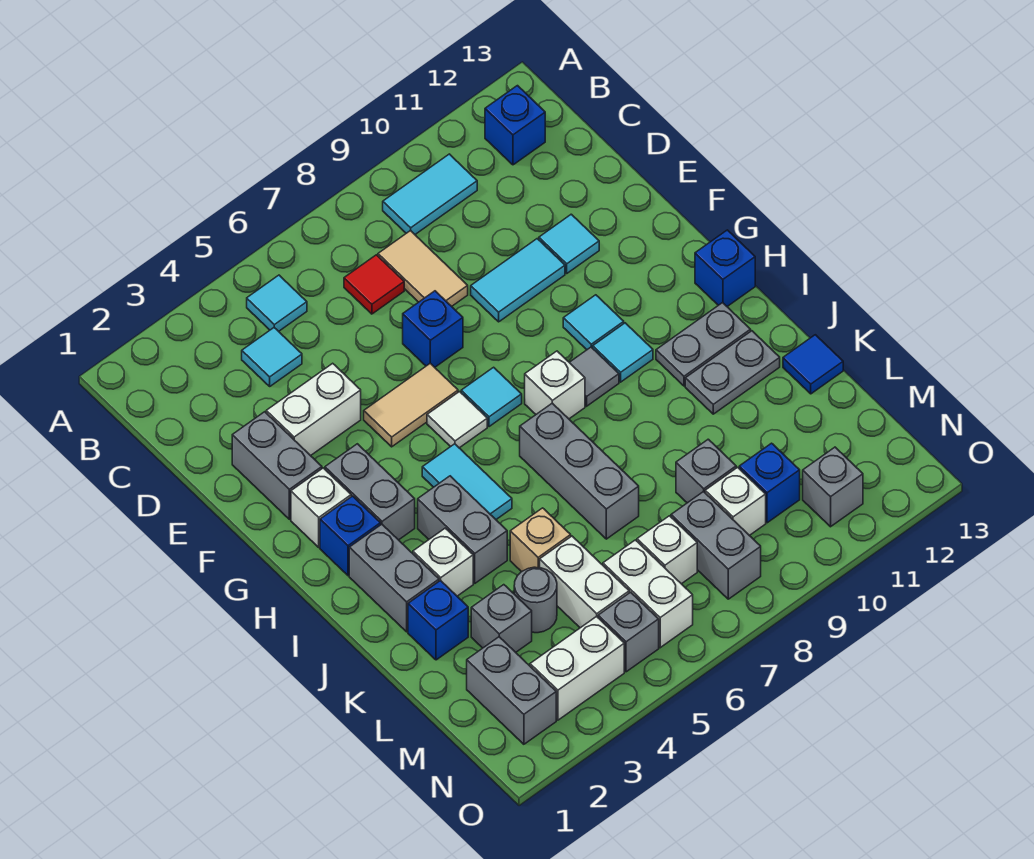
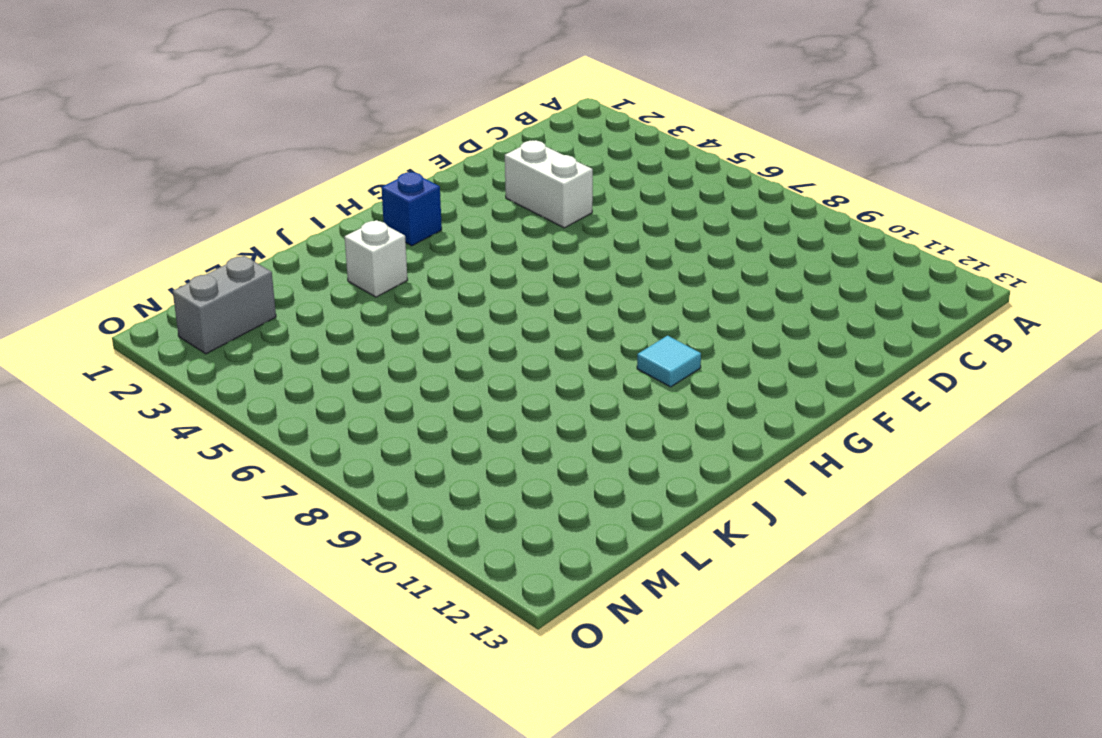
none -> cyan 1x1 tile [247,275,307,331]
none -> cyan 1x2 tile [383,154,477,234]
none -> blue 1x1 brick [485,86,545,165]
none -> cyan 1x1 tile [242,328,302,386]

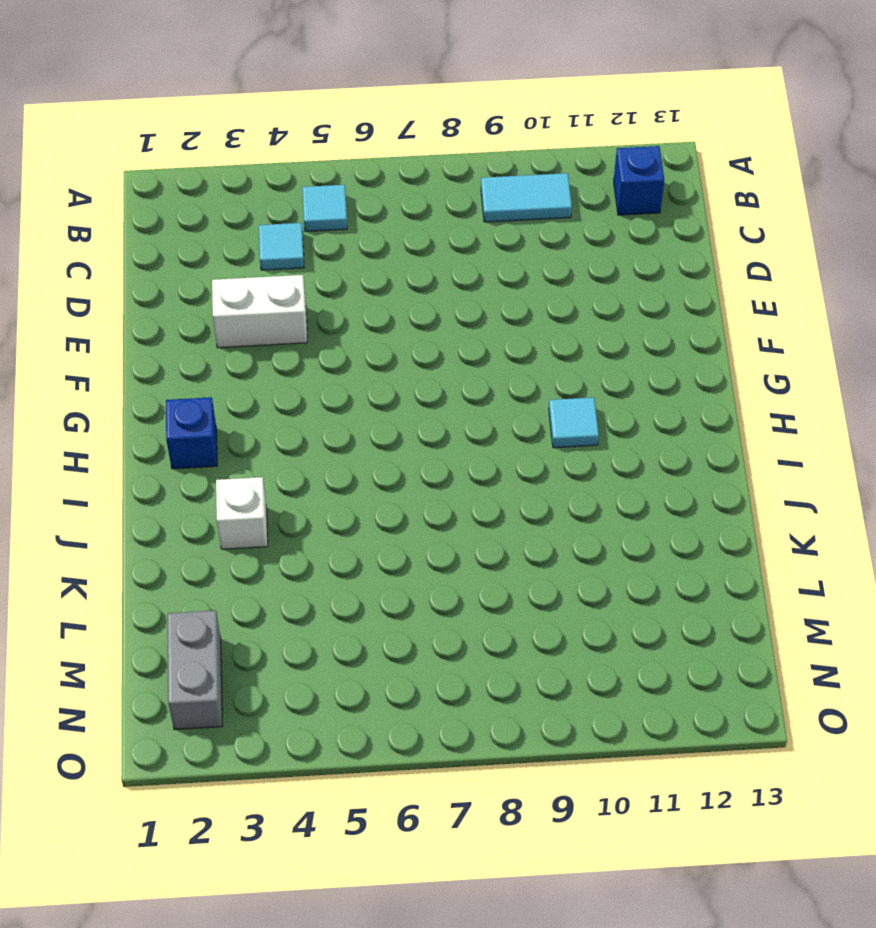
none -> red 1x1 tile [344,255,404,314]
none -> tan 1x2 tile [378,231,468,306]
none -> grey 1x2 brick [232,412,322,519]
none -> blue 1x1 brick [403,291,463,367]

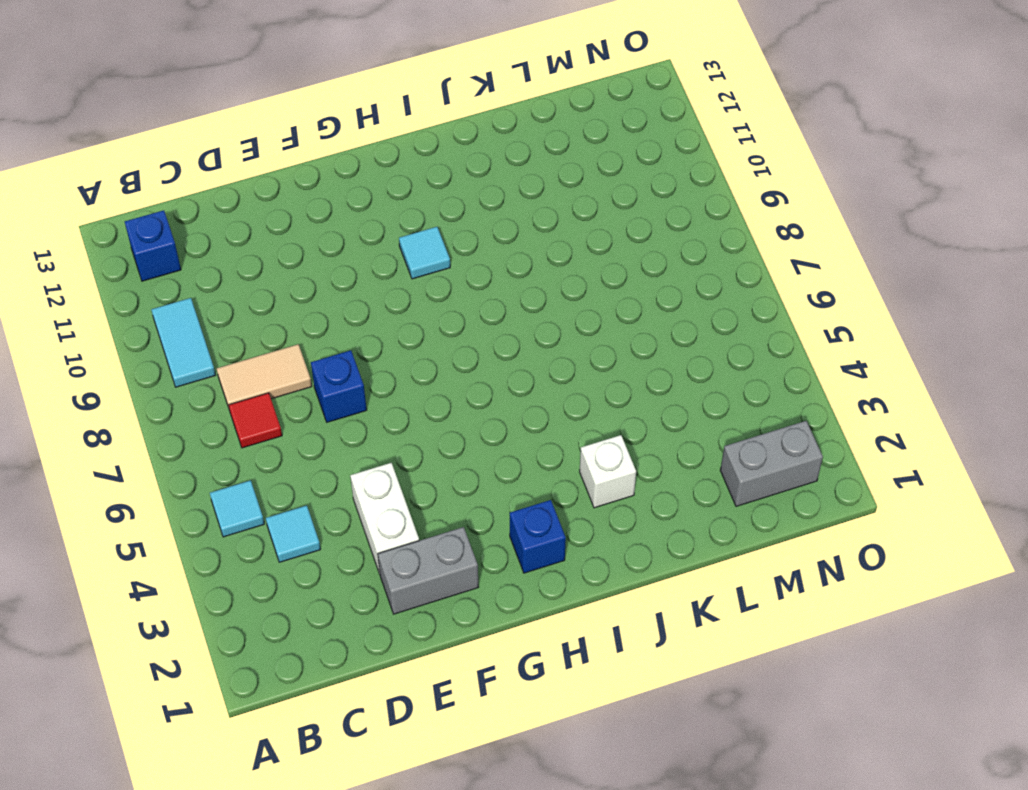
none -> cyan 1x2 tile [471,239,565,322]
none -> cyan 1x1 tile [539,214,599,273]
none -> tan 1x2 tile [364,363,458,447]
none -> white 1x1 brick [291,468,351,547]

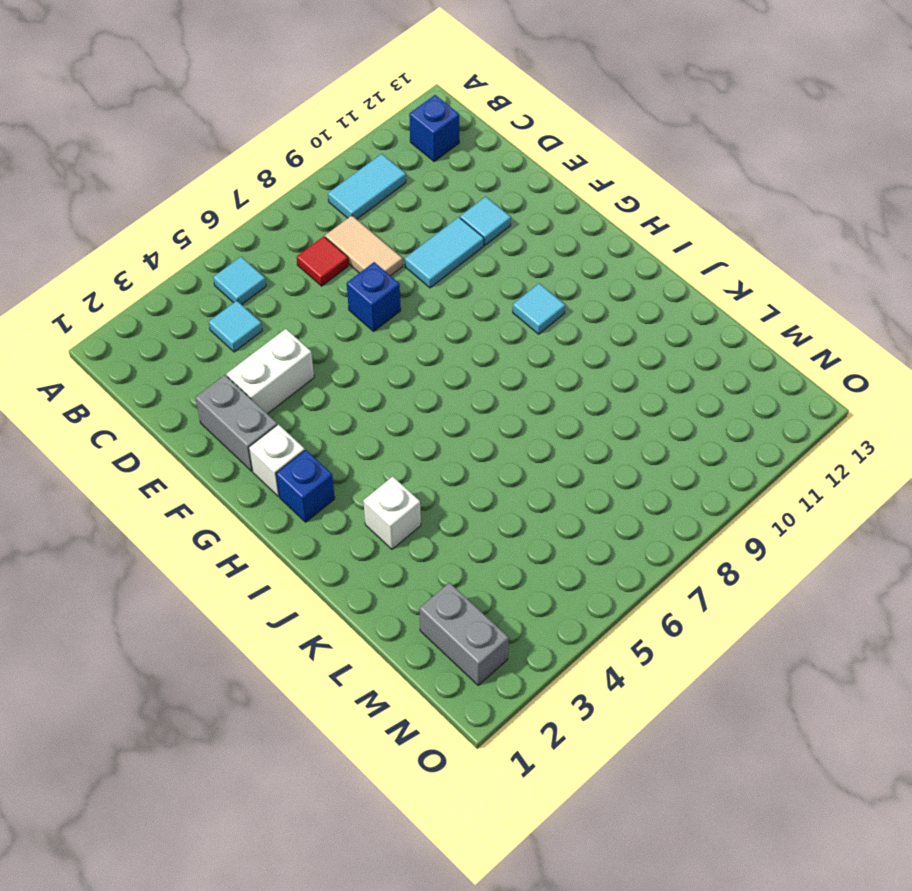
none -> tan 1x2 tile [364,363,458,447]
none -> grey 1x2 brick [325,444,415,540]
none -> white 1x1 tile [427,392,487,448]
none -> cyan 1x1 tile [461,367,522,427]

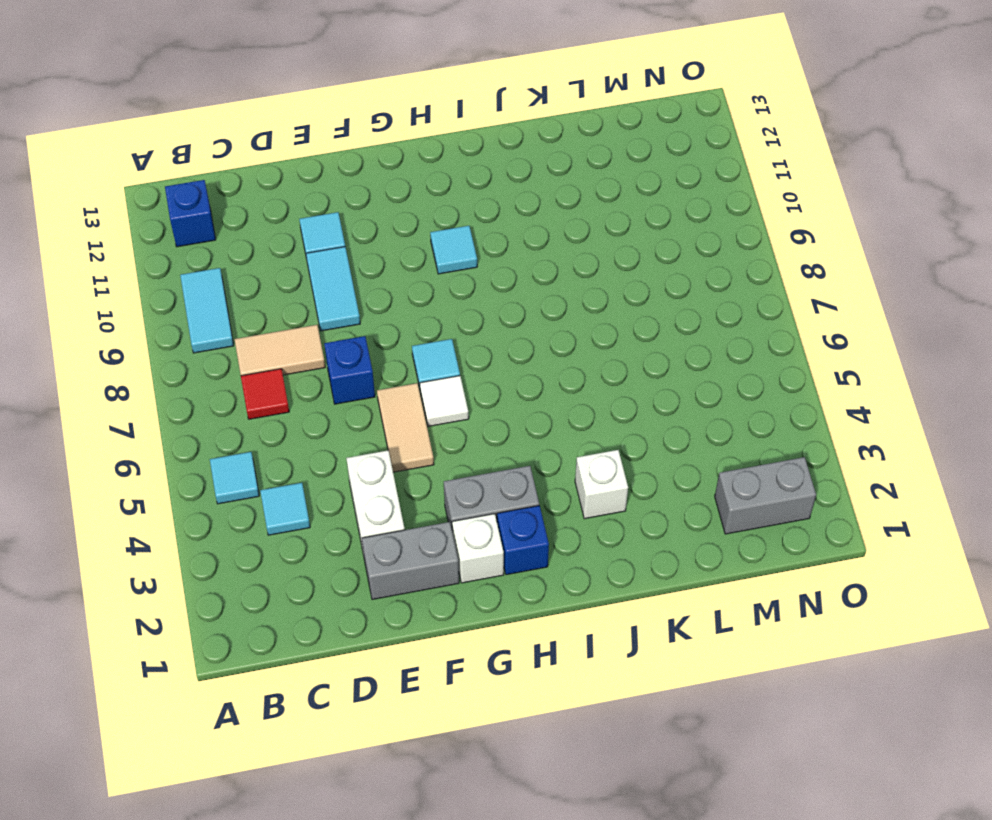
none -> cyan 1x1 tile [563,295,624,350]
none -> cyan 1x2 tile [422,444,512,519]
none -> white 1x1 brick [525,351,585,419]
none -> grey 1x1 tile [569,347,619,406]

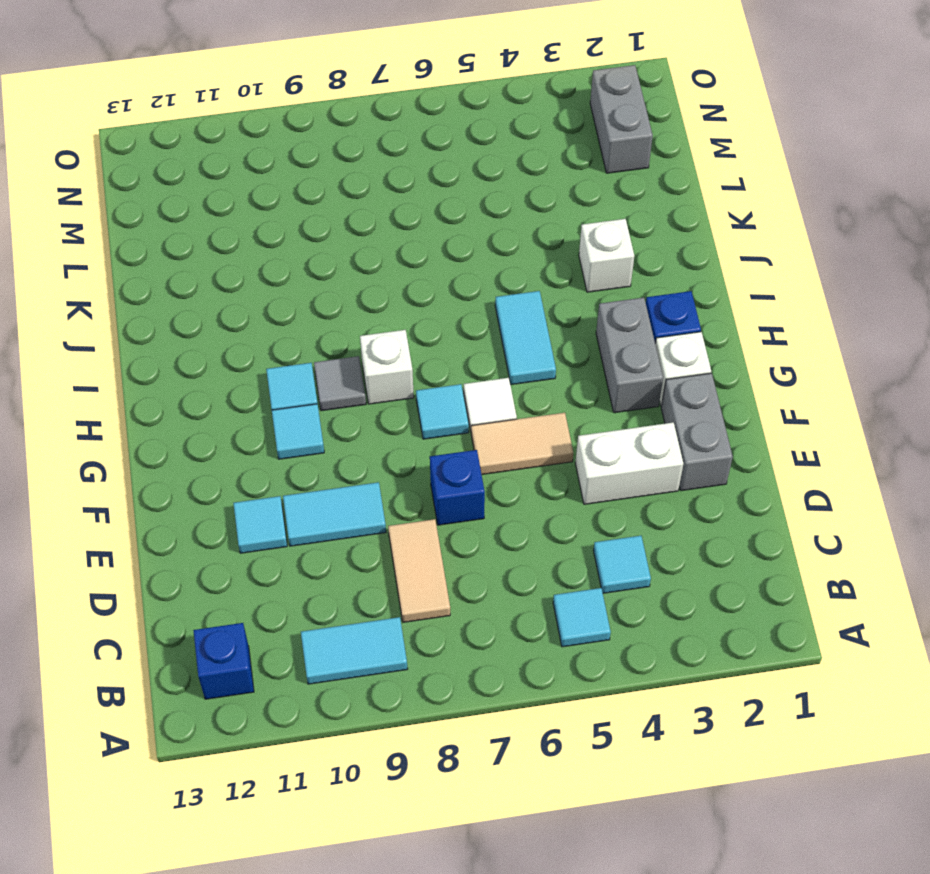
none -> red 1x1 tile [344,255,404,314]
none -> blue 1x1 brick [695,230,755,306]
none -> grey 1x2 brick [349,524,439,632]
none -> grey 1x2 brick [418,476,507,583]

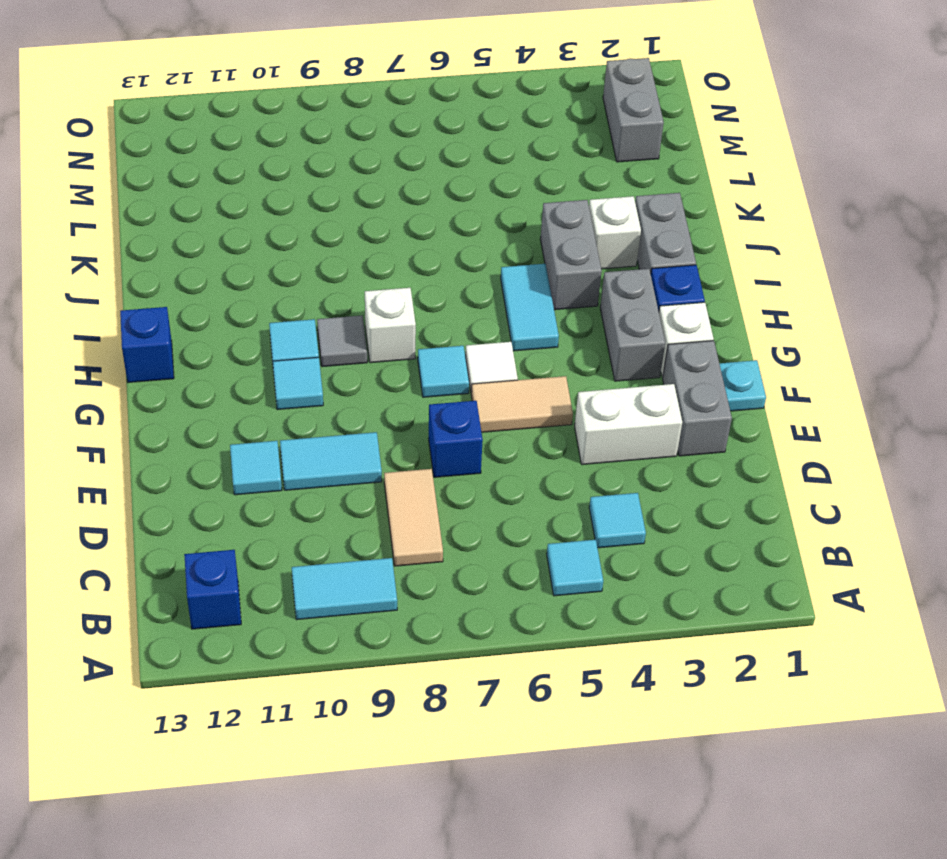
cyan 1x1 plate [719,360,766,411] -> none
none -> red 1x1 tile [344,255,404,314]
none -> grey 1x3 brick [520,403,639,539]
none -> grey 1x2 plate [656,303,751,386]
none -> grey 1x2 plate [685,331,780,414]

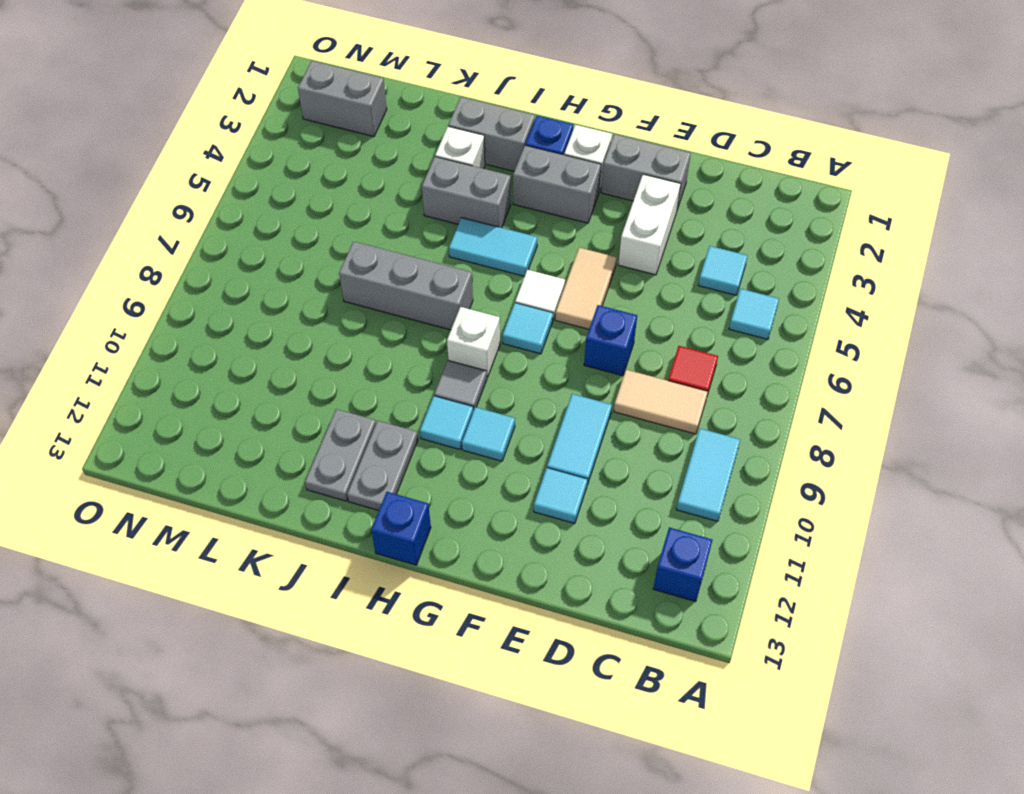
none -> blue 1x1 brick [408,580,468,660]
none -> tan 1x1 brick [510,508,571,572]
none -> blue 1x1 tile [783,335,843,394]
none -> grey 1x1 brick [471,585,532,652]

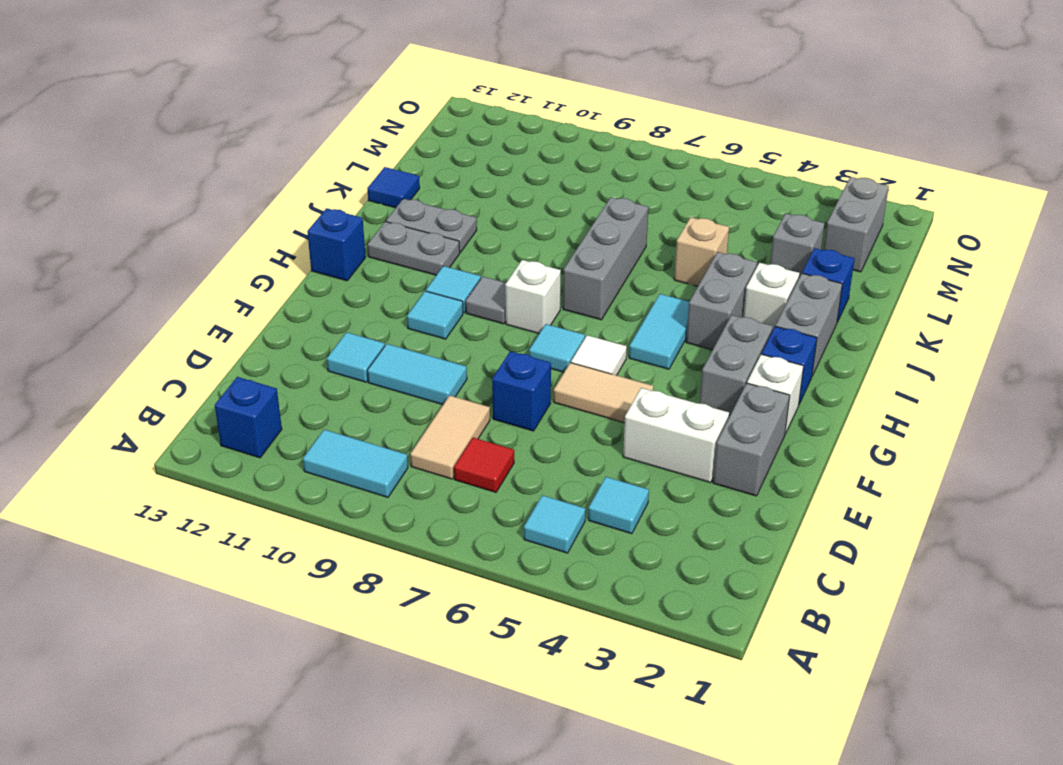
none -> grey 1x1 round brick [514,567,557,633]
none -> white 1x2 brick [540,536,629,628]
none -> grey 1x1 brick [676,439,736,503]
none -> white 1x2 brick [603,540,693,648]

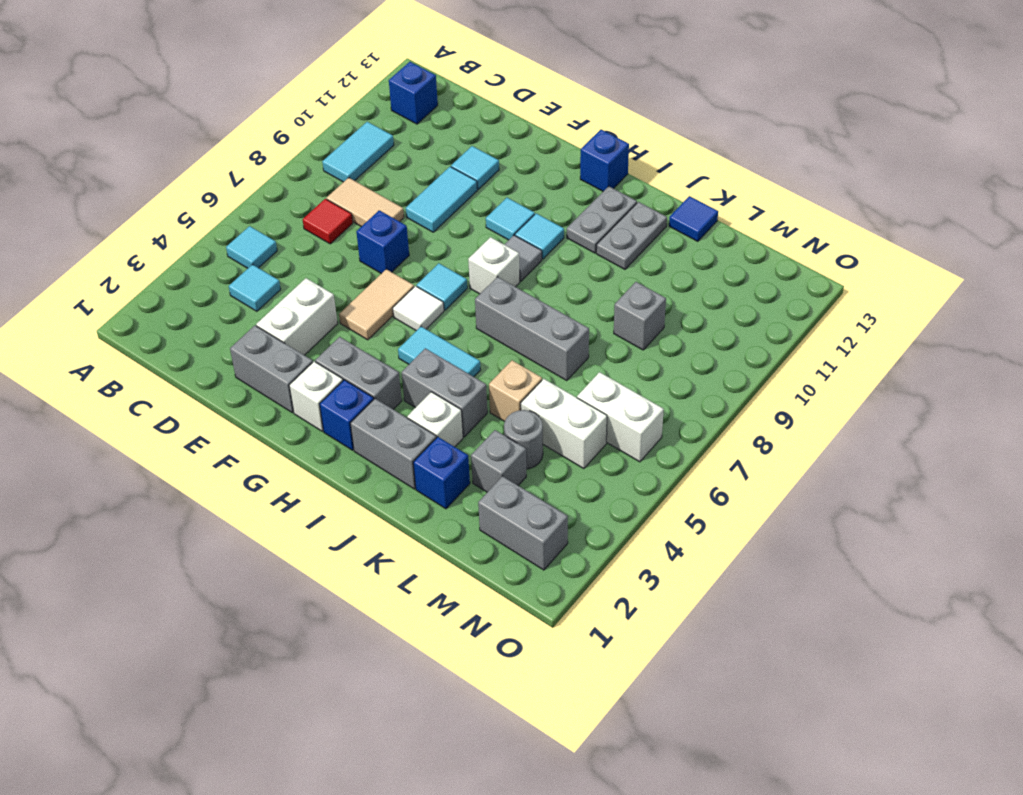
none -> white 1x1 brick [637,516,697,584]
none -> grey 1x2 brick [671,491,761,599]
none -> white 1x1 brick [705,467,766,536]
none -> blue 1x1 brick [739,443,800,523]

